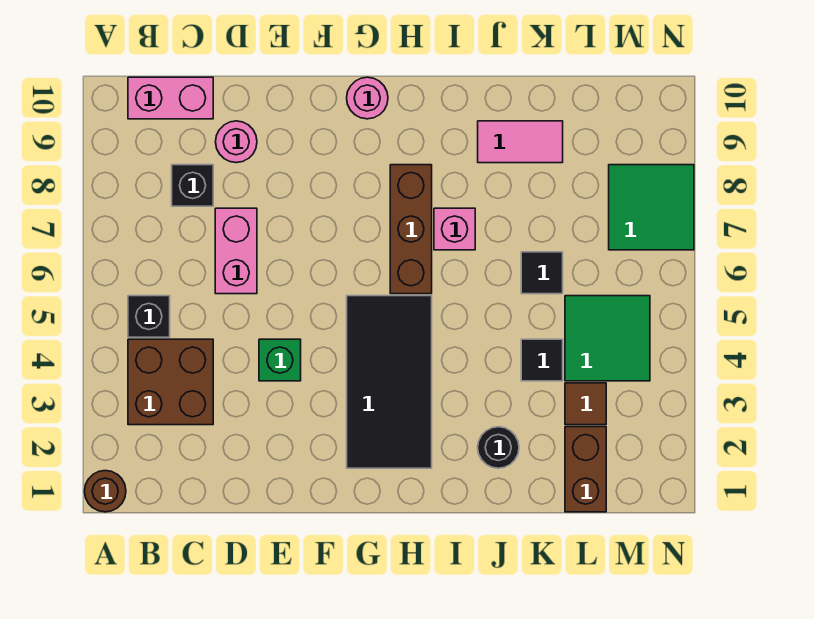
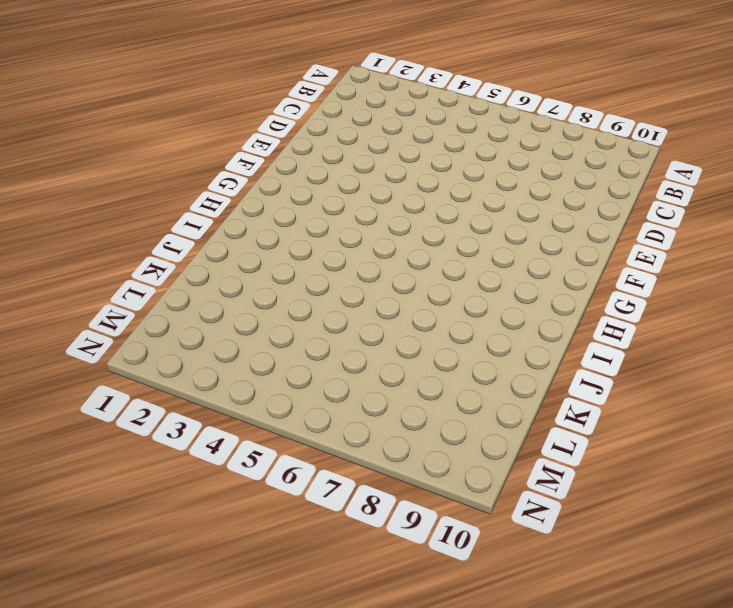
none -> brown 1x1 round brick [84,470,126,512]
none -> brown 2x2 brick [128,339,213,425]
none -> black 1x1 brick [128,296,170,337]

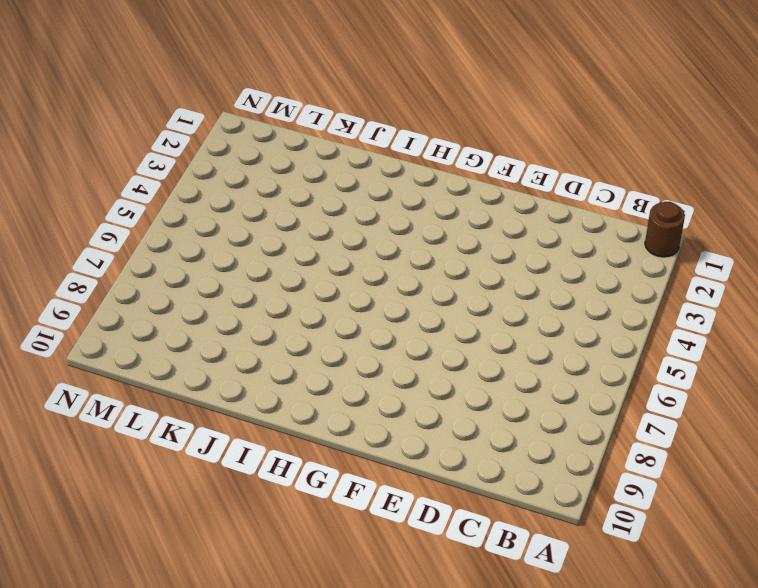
none -> brown 2x2 brick [128,339,213,425]
none -> black 1x1 brick [128,296,170,337]
none -> pink 1x2 brick [128,77,213,119]

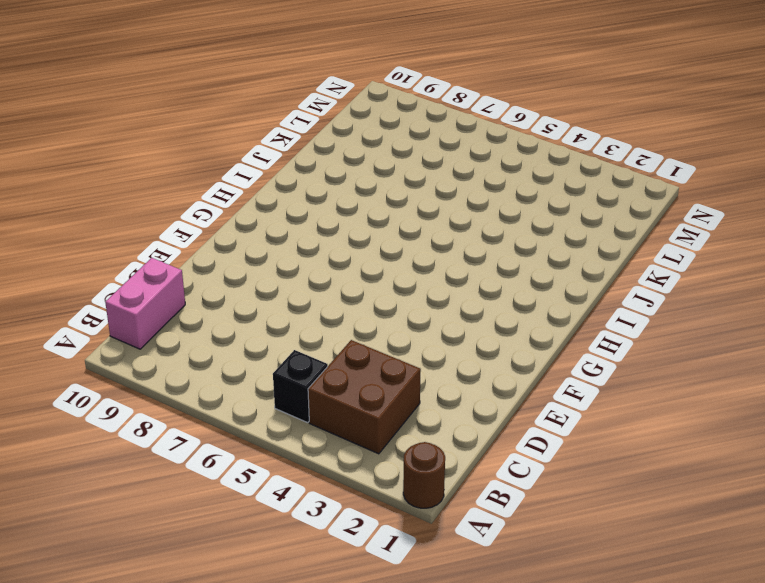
none -> black 1x1 brick [172,165,213,206]
none -> pink 1x2 brick [215,208,257,294]
none -> pink 1x1 round brick [216,121,257,163]

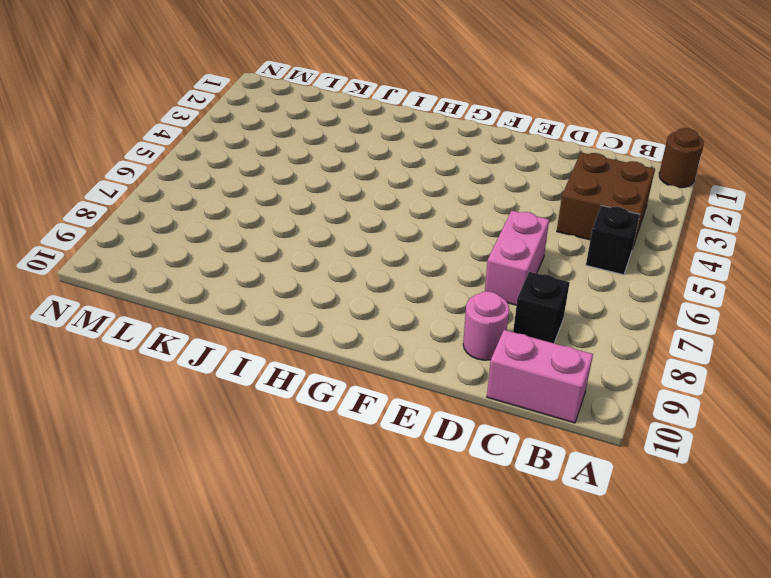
none -> green 1x1 brick [259,339,301,381]
none -> black 2x4 tile [347,296,432,468]
none -> pink 1x1 round brick [347,77,388,119]

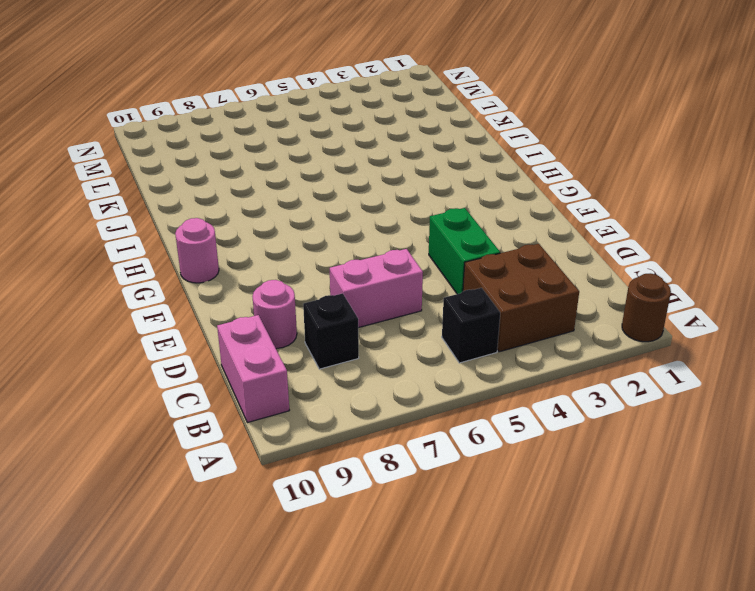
green 1x2 brick [429,208,500,294] -> green 1x1 brick [259,339,301,381]
none -> black 2x4 tile [347,296,432,468]
none -> brown 1x3 brick [390,165,432,294]
none -> pink 1x1 brick [434,208,475,250]

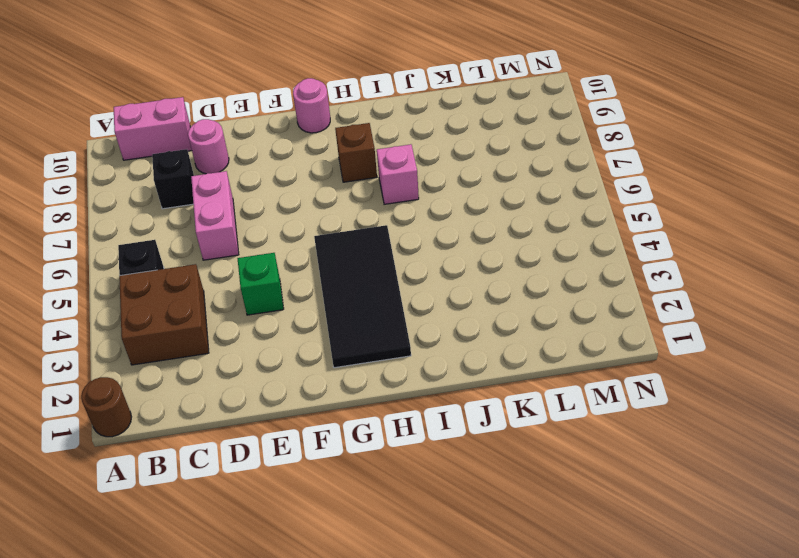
brown 1x1 brick [335,123,377,182] -> brown 1x3 brick [390,165,432,294]
none -> black 1x1 round brick [478,427,519,468]
none -> pink 1x2 tile [478,121,563,163]
none -> black 1x1 tile [521,339,563,381]

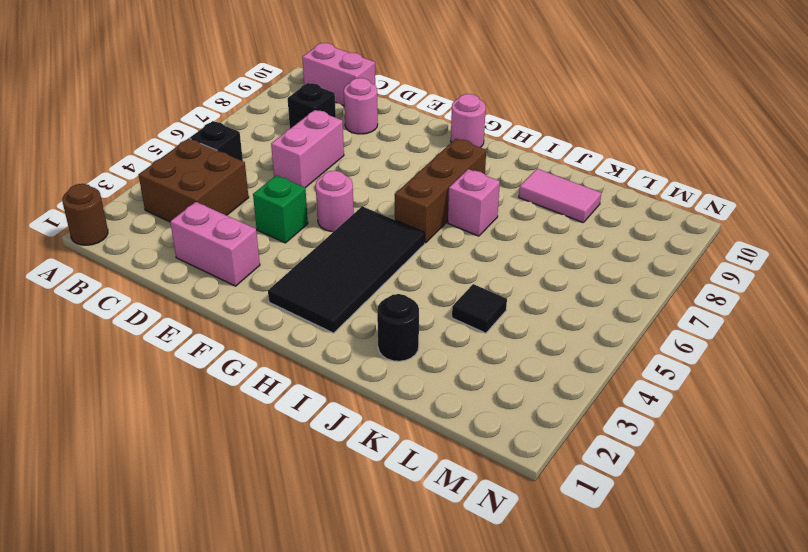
pink 1x2 brick [170,202,260,286] -> none
pink 1x1 round brick [316,171,354,232] -> none
none -> black 1x1 tile [521,252,563,294]
none -> brown 1x2 brick [565,427,606,512]
none -> brown 1x1 tile [565,383,606,425]

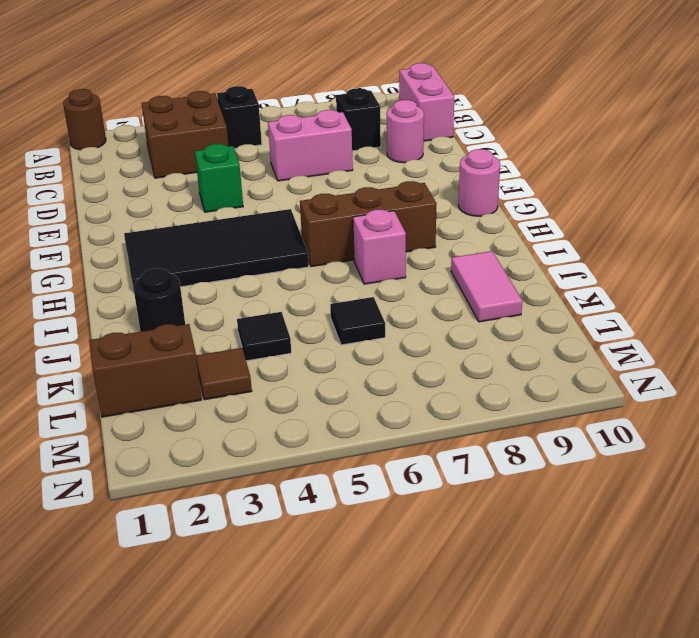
none -> green 2x2 tile [565,296,650,381]
none -> green 2x2 tile [609,165,694,250]

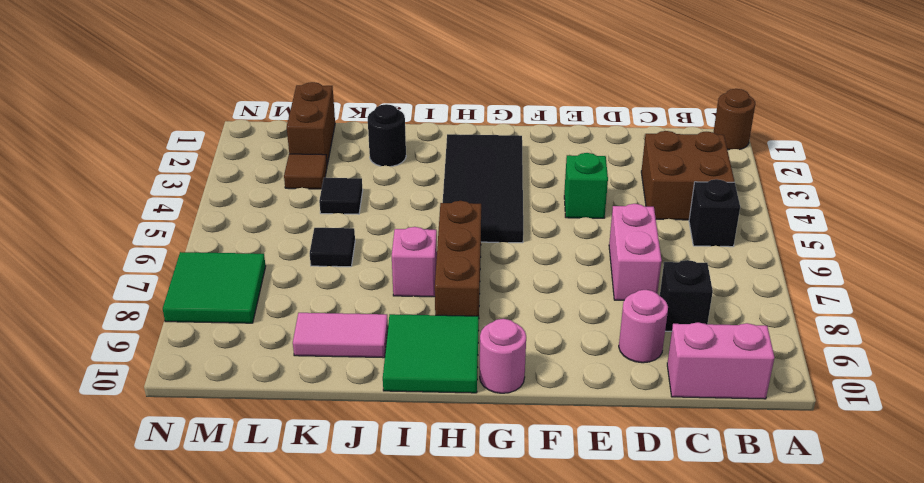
green 2x2 tile [383,314,479,393] -> green 2x2 tile moved to [565,296,650,381]

